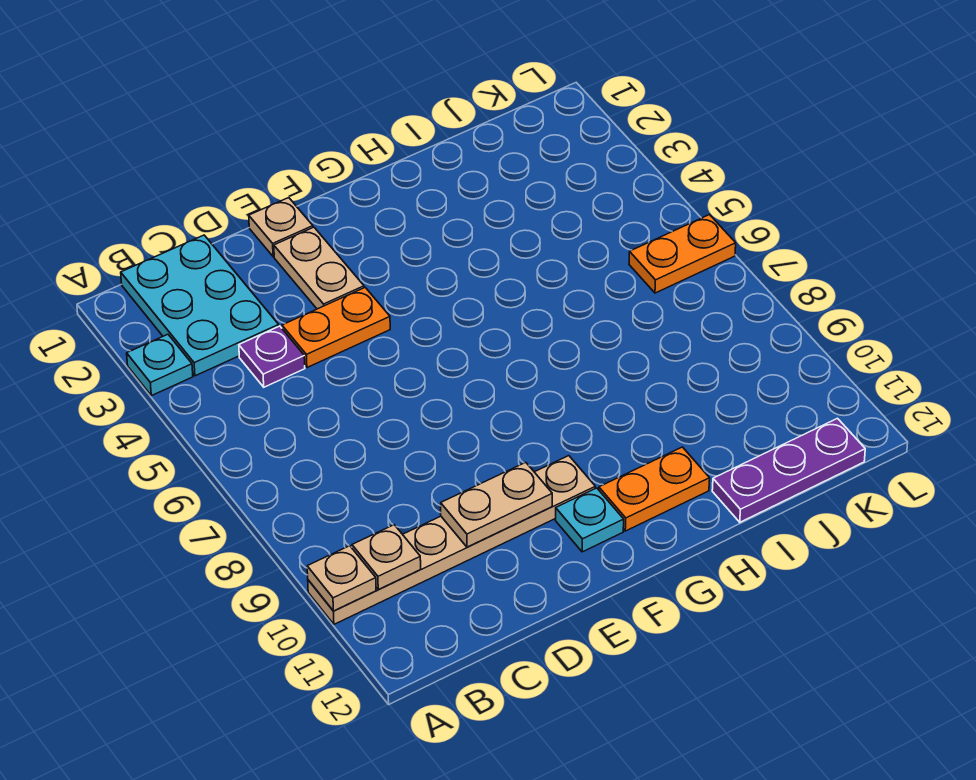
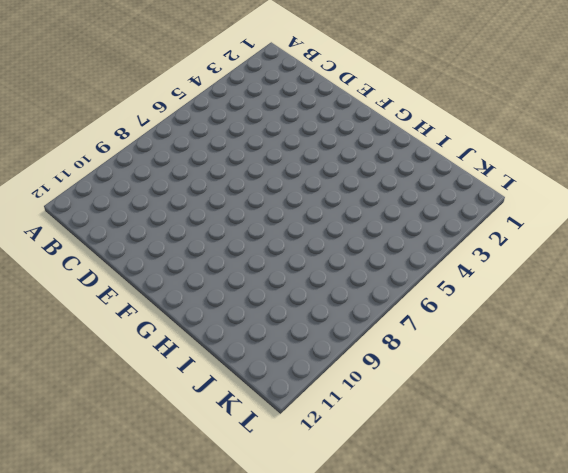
none -> cyan 1x1 plate [127,334,193,396]
none -> tan 1x6 plate [308,456,595,624]
none -> cyan 2x3 plate [121,235,279,376]

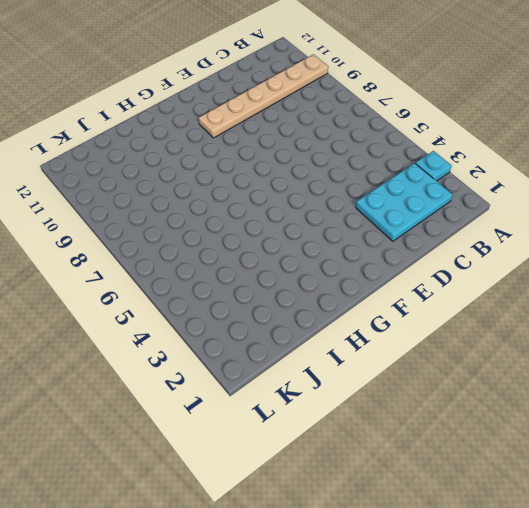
cyan 2x3 plate [356,163,453,241] -> cyan 2x3 plate turned to [121,235,279,376]
none -> purple 1x1 plate [239,326,305,387]
none -> orange 1x2 plate [282,288,390,368]
none -> tan 1x1 plate [249,198,313,257]

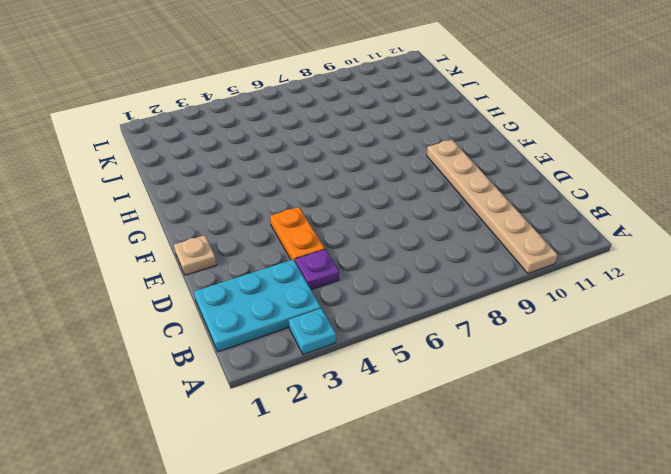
none -> tan 1x2 plate [274,227,364,309]
none -> cyan 1x1 plate [555,488,624,552]
none -> orange 1x2 plate [599,447,710,531]

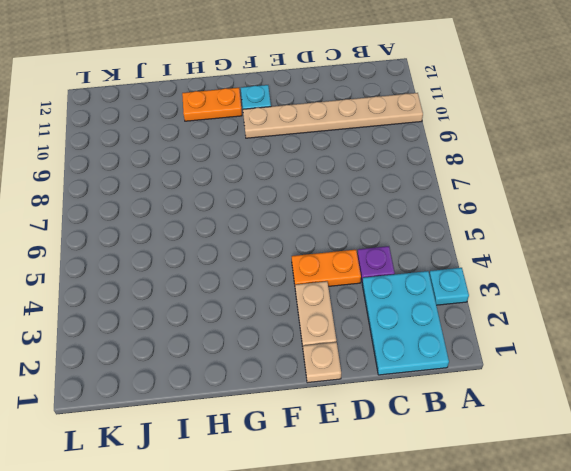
none -> purple 1x3 plate [712,418,865,522]
none -> orange 1x2 plate [629,215,736,293]
none -> tan 1x1 plate [307,546,376,611]

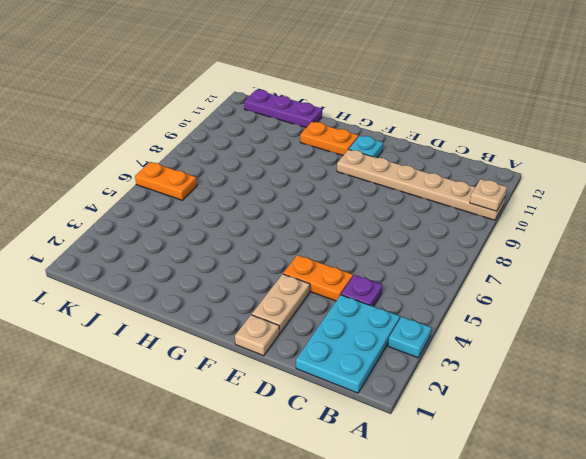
none -> tan 1x1 plate [352,525,421,589]
none -> tan 1x2 plate [441,462,552,547]

